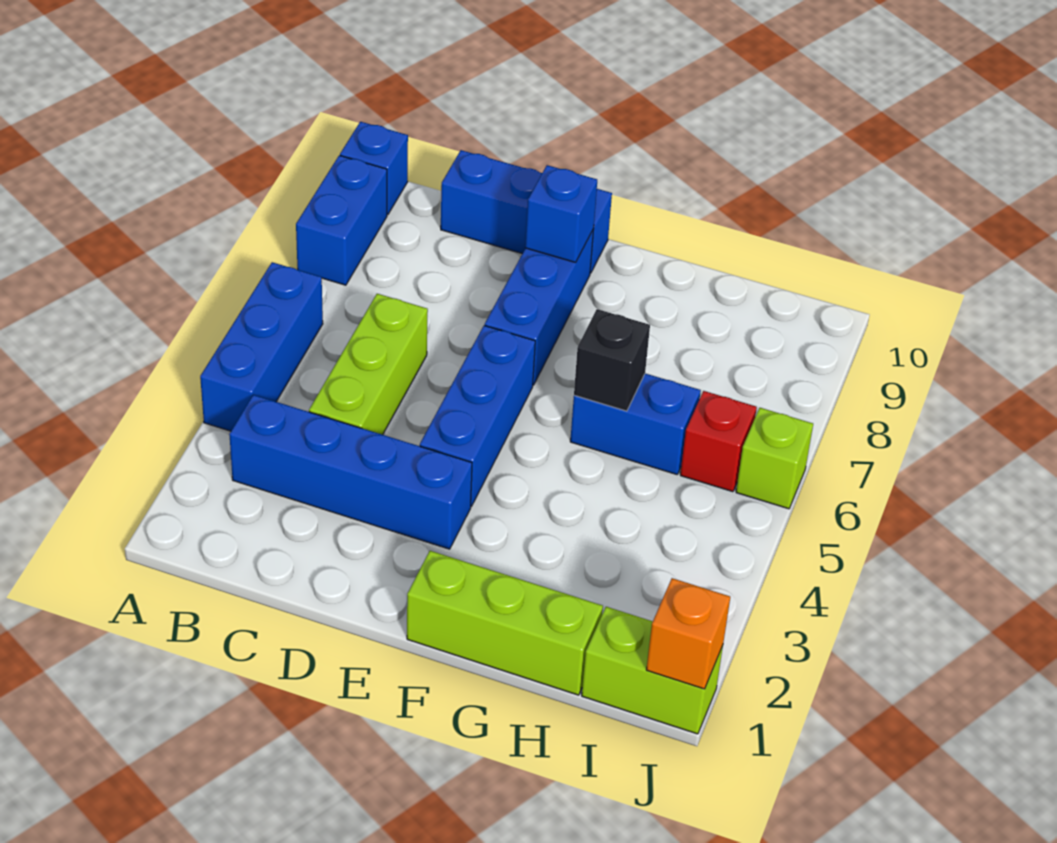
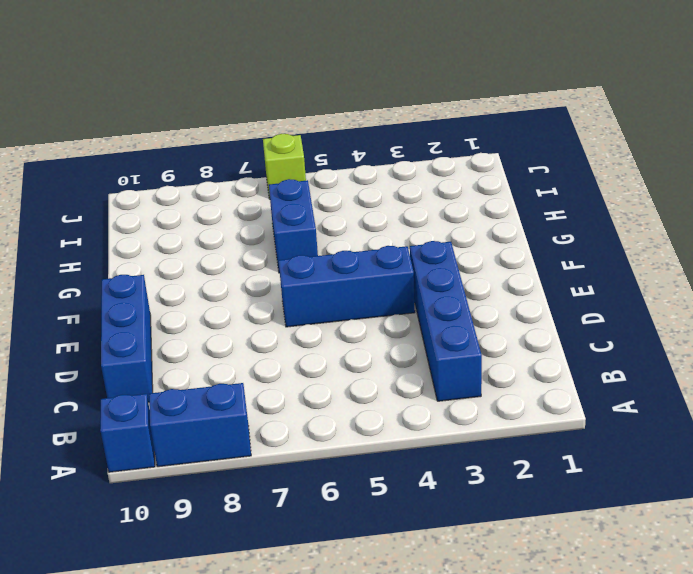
none -> blue 1x3 brick [200,262,323,431]
none -> lime 1x3 brick [309,294,428,435]
none -> blue 1x3 brick [485,229,594,385]

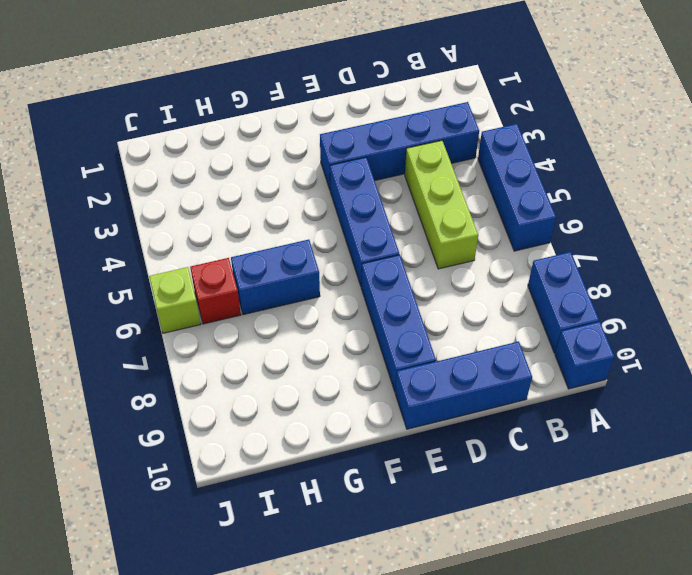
none -> lime 1x3 brick [407,551,603,695]
none -> lime 1x2 brick [582,607,723,734]
none -> blue 1x1 brick [525,165,597,262]

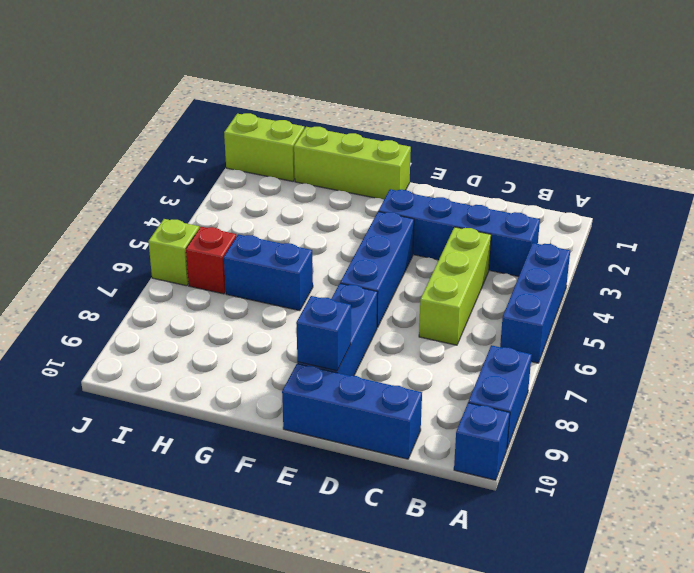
none -> black 1x1 brick [574,309,650,411]
none -> orange 1x1 brick [646,578,730,689]

